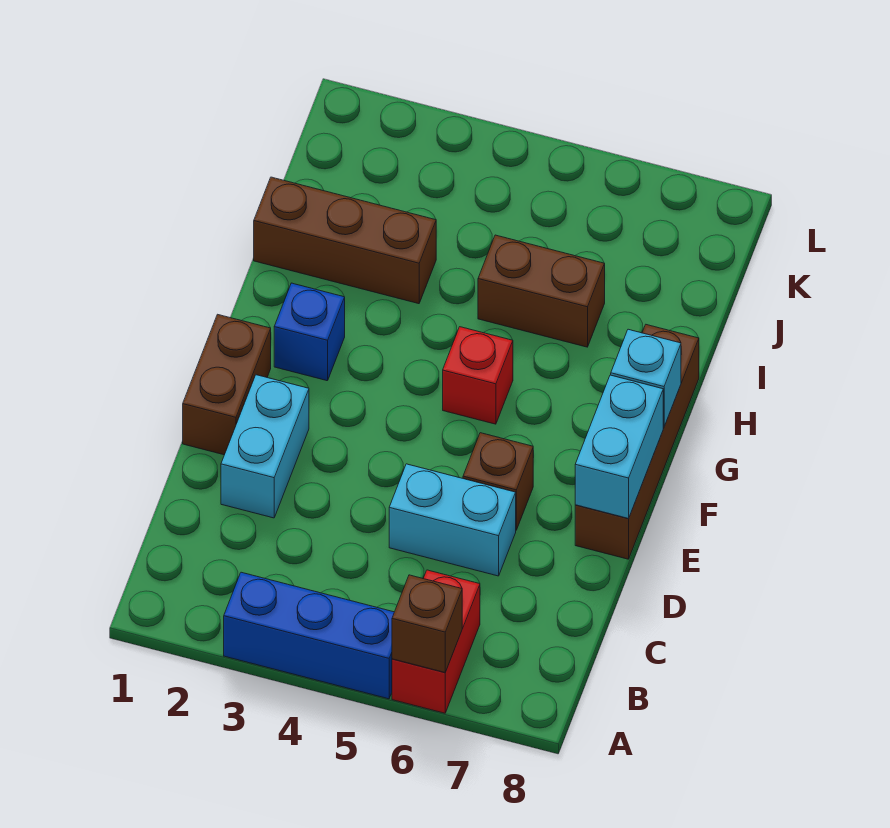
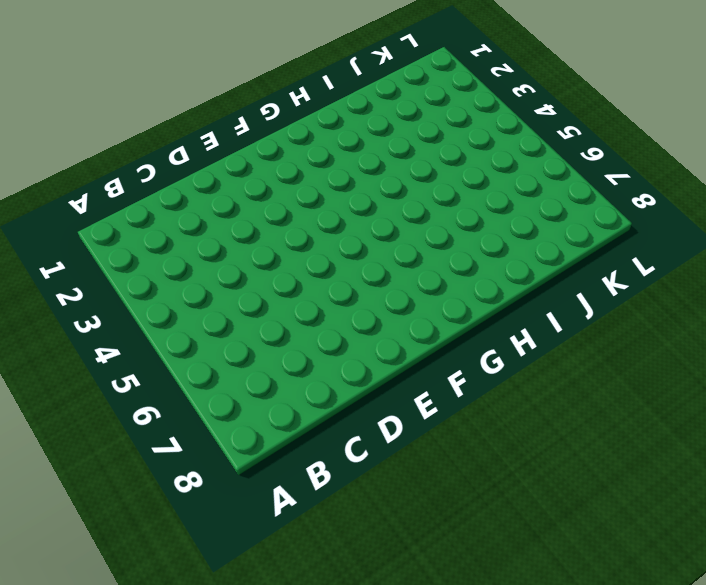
none -> blue 1x3 brick [224,572,394,699]
none -> red 1x2 brick [392,570,480,713]
none -> cyan 1x2 brick [221,375,309,518]

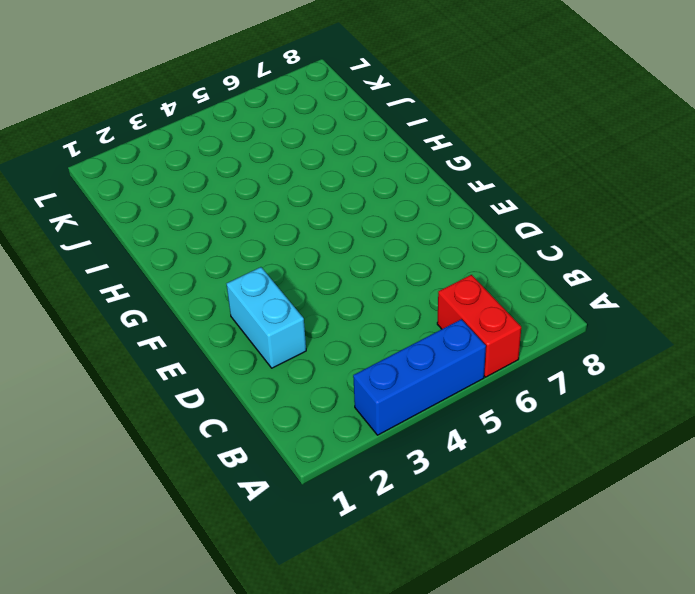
none -> cyan 1x2 brick [389,464,516,576]
none -> brown 1x2 brick [183,314,271,455]
none -> brown 1x1 brick [463,433,533,530]

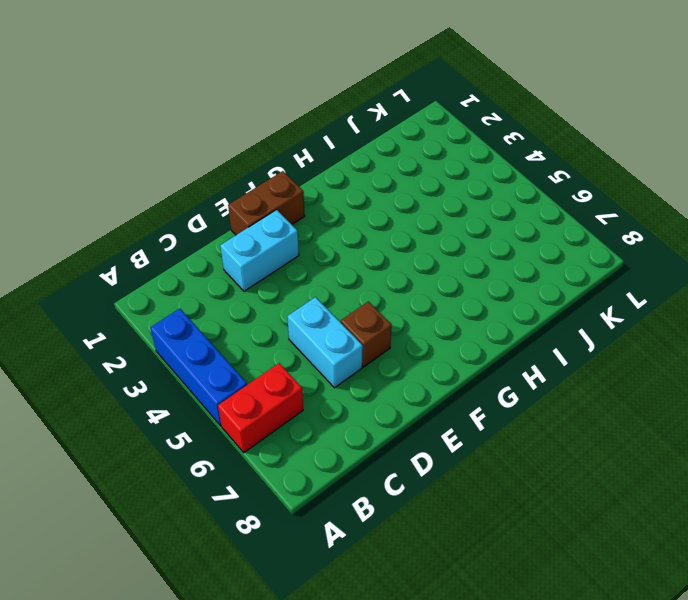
none -> brown 1x4 brick [575,325,699,559]
none -> blue 1x1 brick [274,283,345,381]
none -> red 1x1 brick [443,327,513,424]

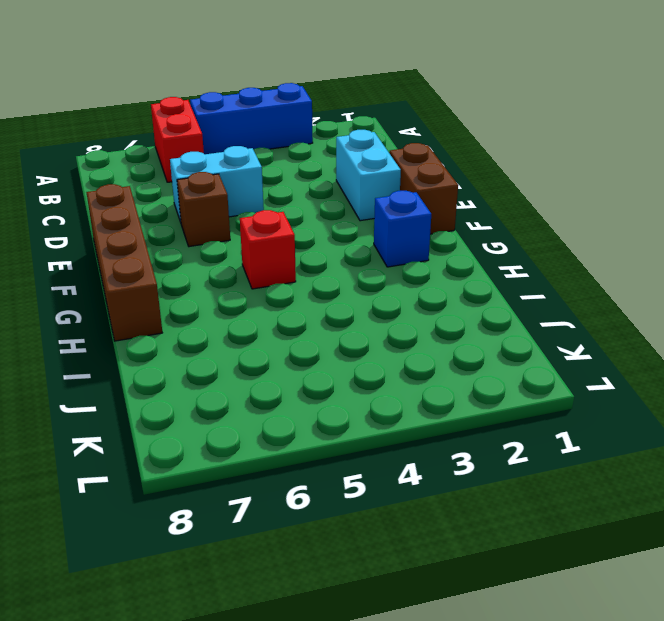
none -> brown 1x3 brick [254,177,436,304]
none -> brown 1x2 brick [478,235,605,347]
none -> brown 1x1 brick [392,575,462,672]

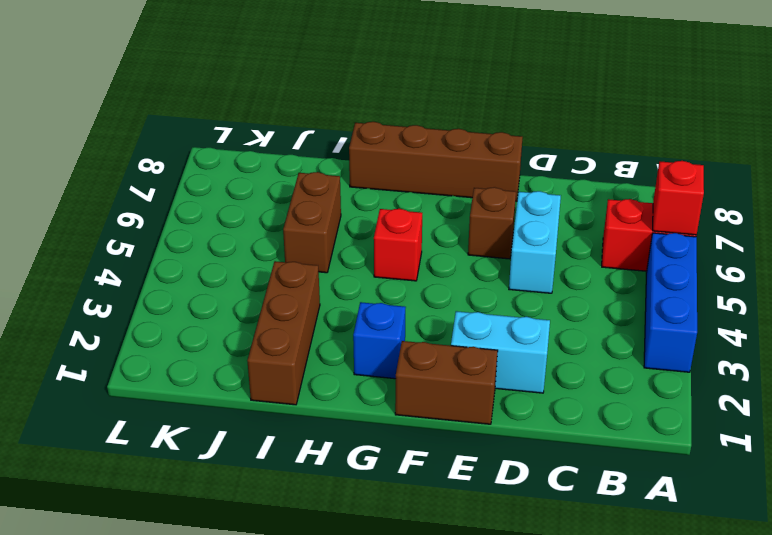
red 1x1 brick [653,161,704,235] -> brown 1x1 brick [392,575,462,672]
none -> cyan 1x2 brick [575,375,663,518]
none -> cyan 1x1 brick [611,329,681,427]

